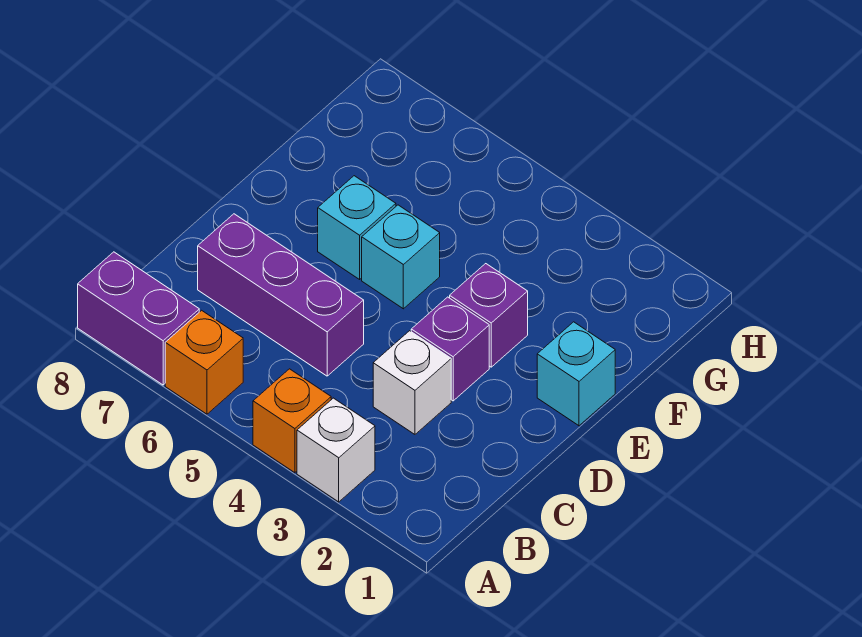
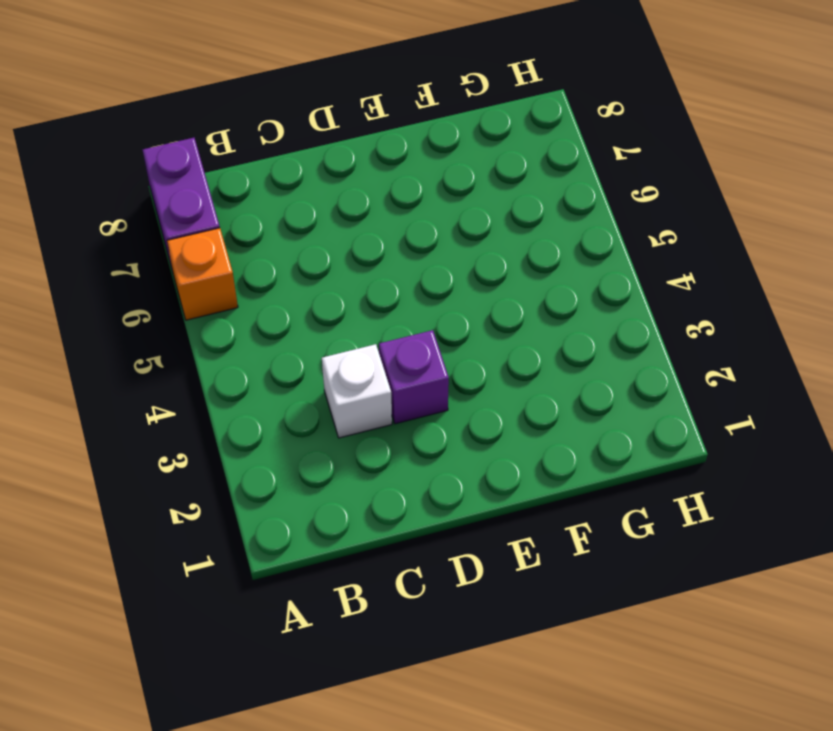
none -> white 1x1 brick [297,398,375,502]
none -> orange 1x1 brick [253,369,331,473]

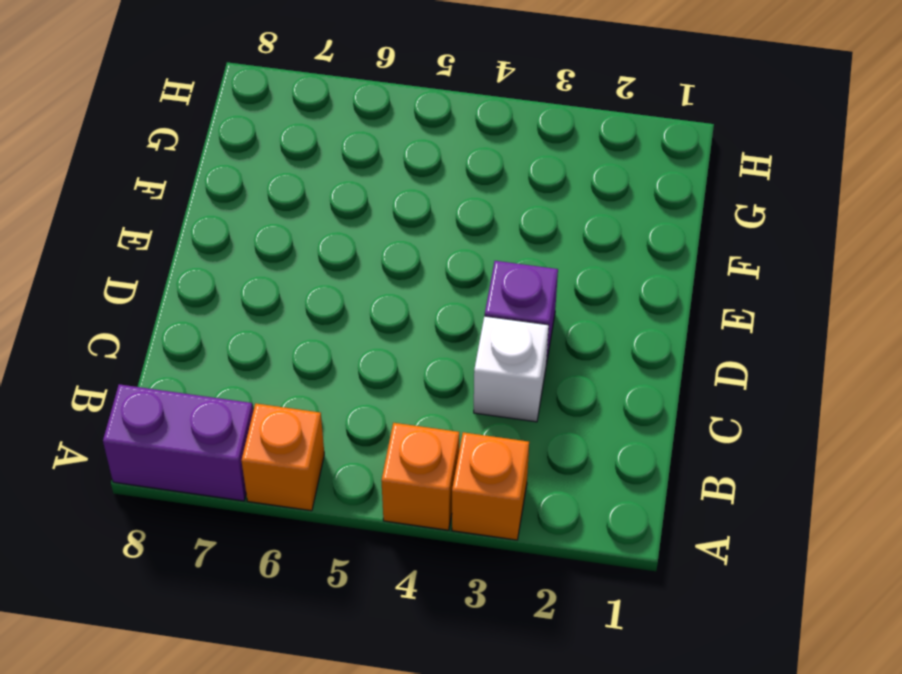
orange 1x1 brick [452,432,529,540] -> white 1x1 brick [297,398,375,502]
none -> purple 1x3 brick [198,214,364,376]
none -> cyan 1x1 brick [537,322,615,426]

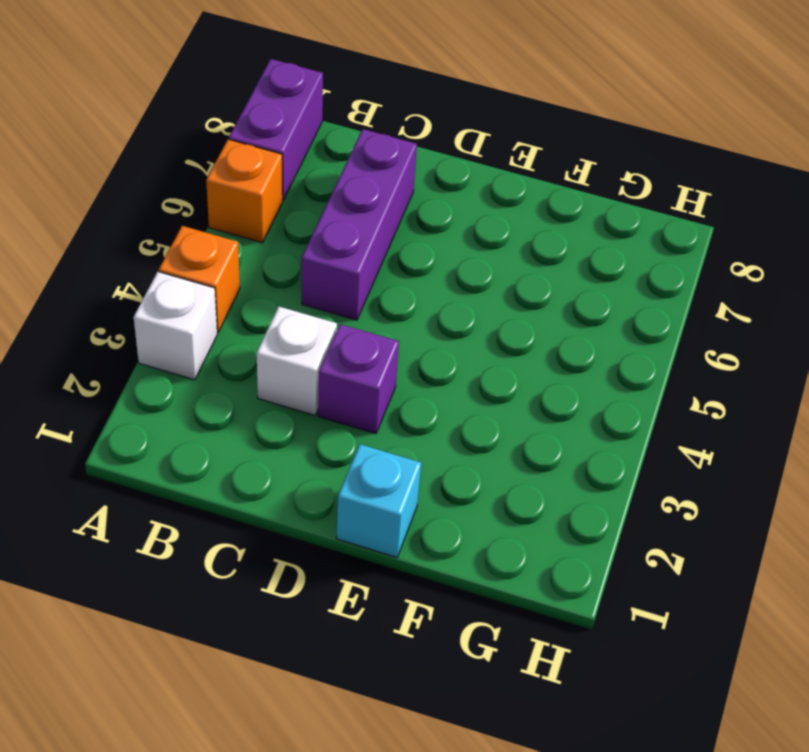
none -> purple 1x1 brick [450,264,528,367]
none -> cyan 1x1 brick [362,205,440,309]

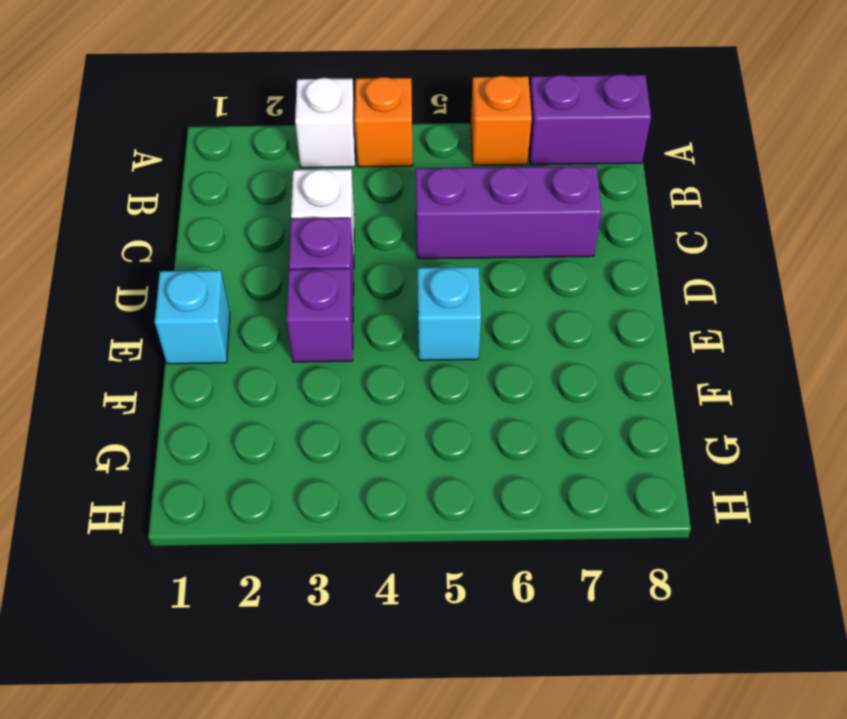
none -> cyan 1x1 brick [318,176,396,279]

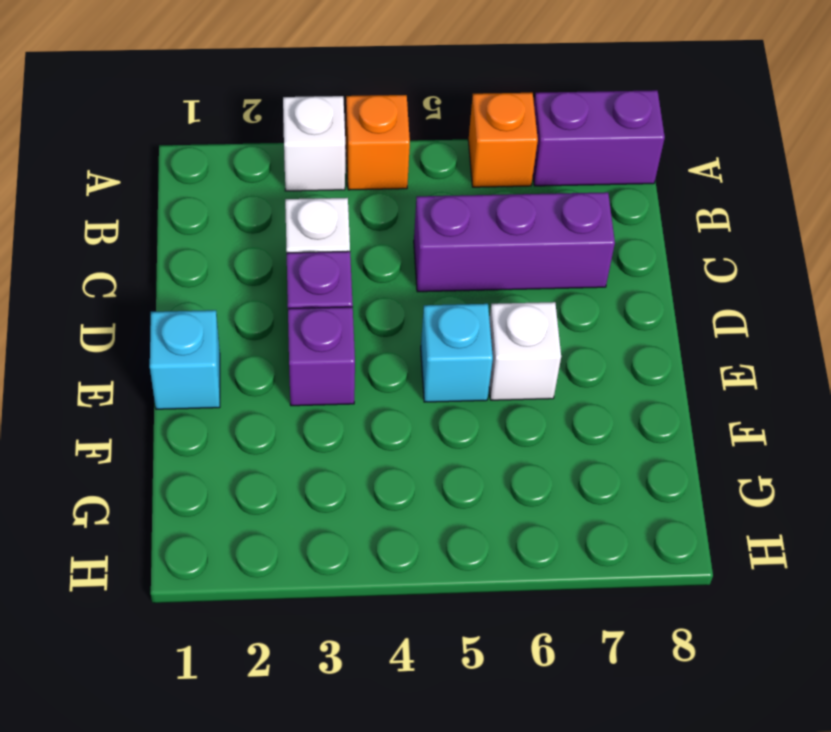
white 1x1 brick [489,302,561,400] -> cyan 1x1 brick [318,176,396,279]

